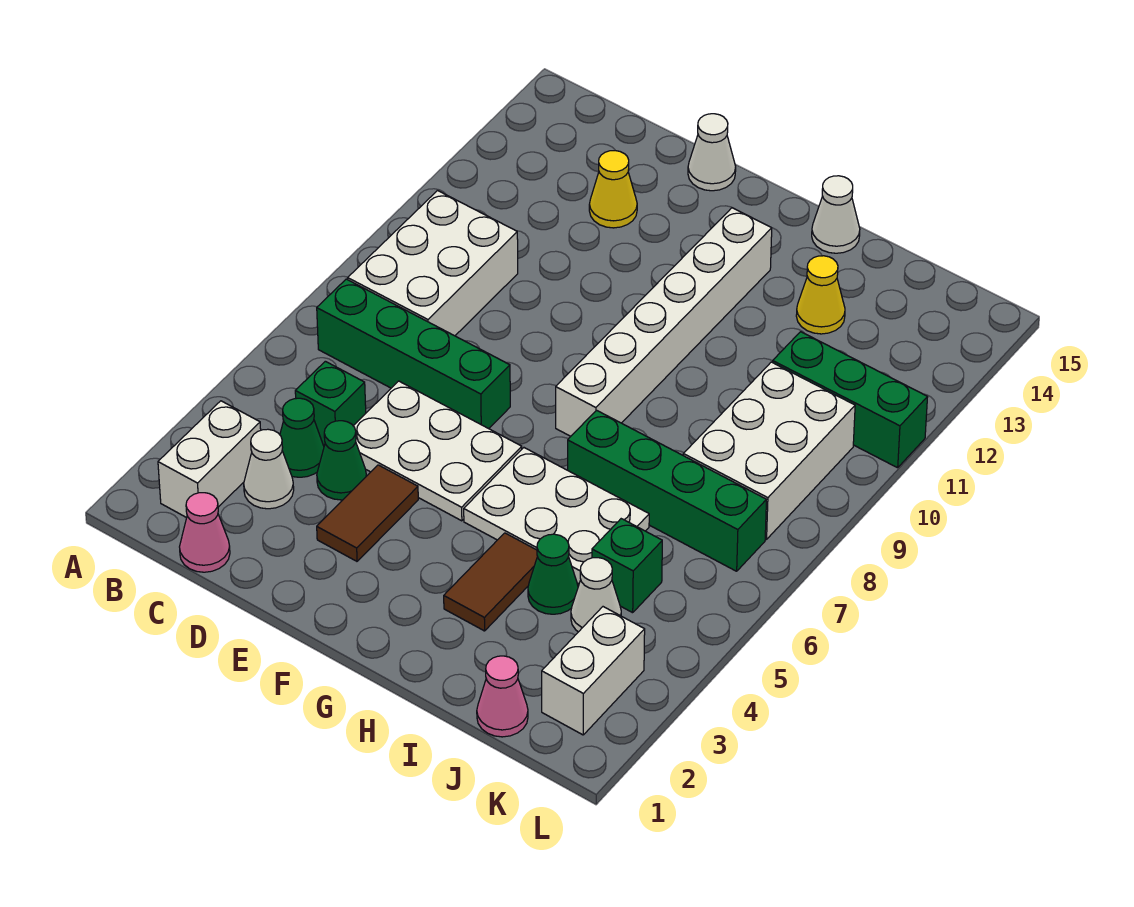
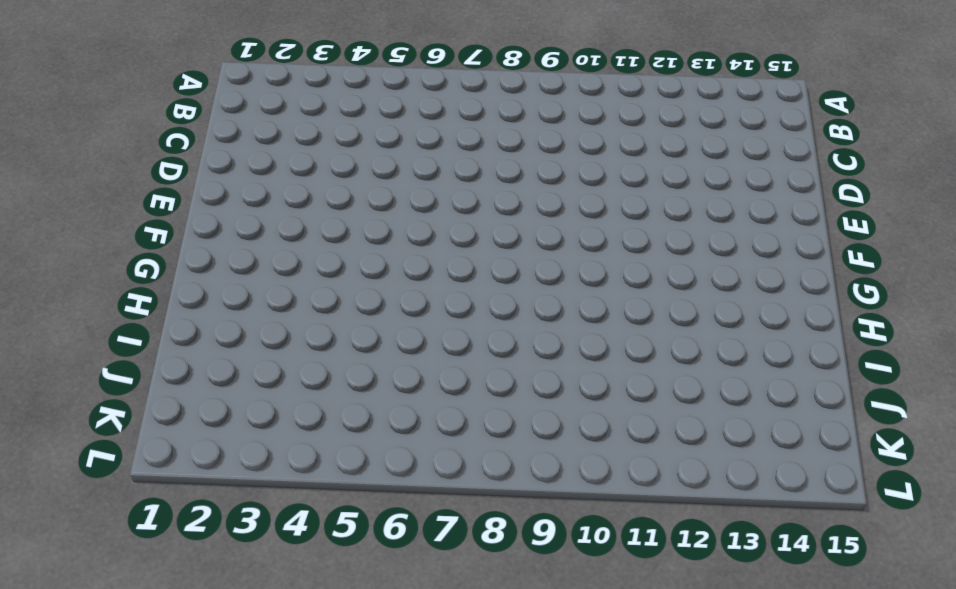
none -> white 1x2 brick [158,401,261,518]
none -> green 1x4 brick [317,279,510,429]
none -> white 2x3 brick [348,191,518,336]

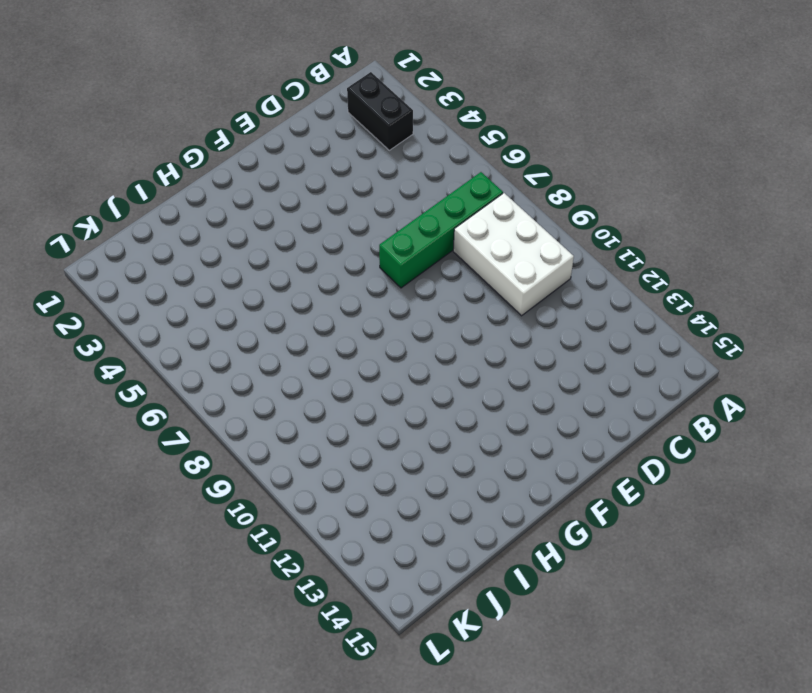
black 1x2 brick [347,72,413,150] -> white 1x2 brick [158,401,261,518]
none -> pink 1x1 cone [180,493,230,572]
none -> white 1x1 cone [244,429,294,509]
none -> green 1x1 cone [280,398,324,477]

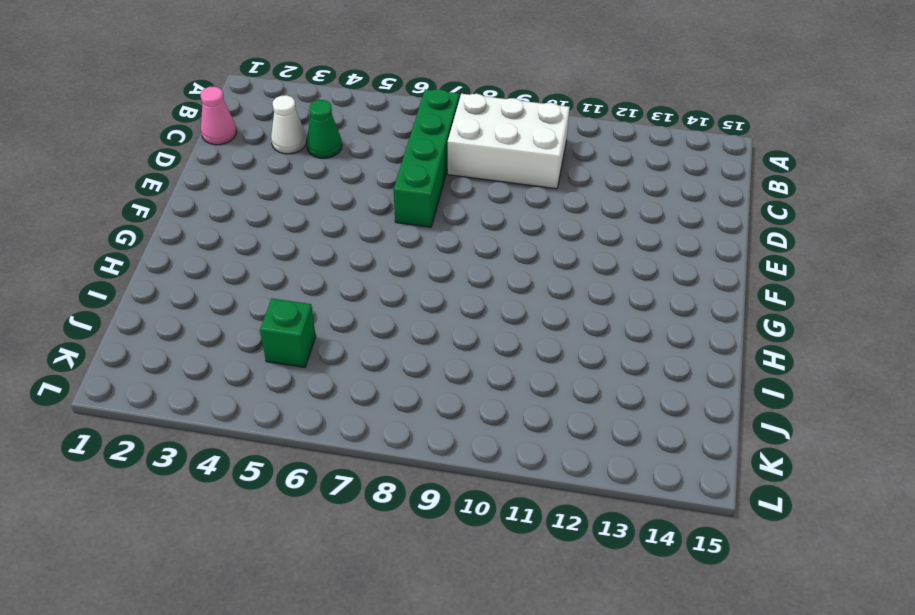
none -> white 1x2 brick [158,401,261,518]
none -> green 1x1 brick [295,361,366,446]
none -> green 1x1 cone [317,421,366,500]

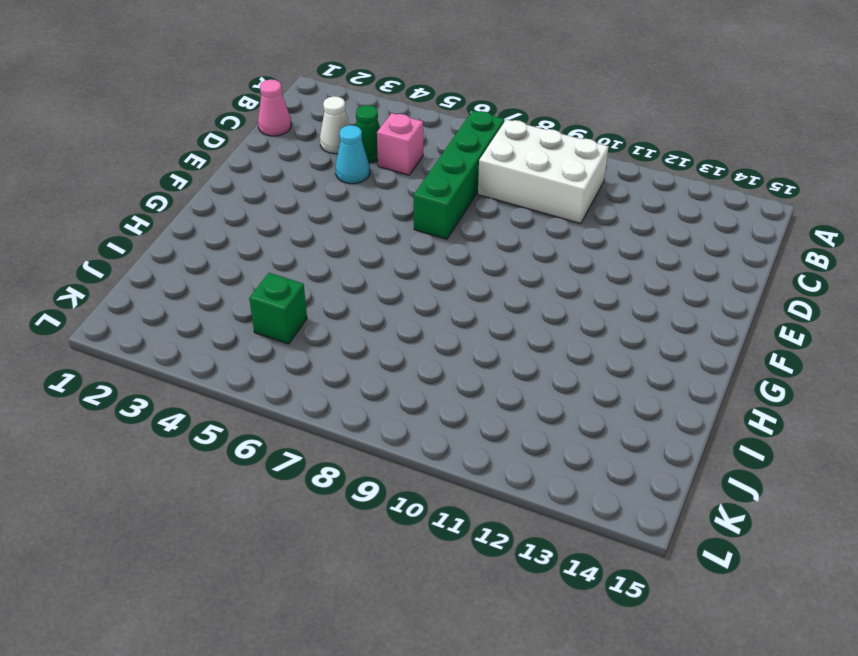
pink 1x1 brick [377,113,423,175] -> green 1x1 brick [295,361,366,446]
cyan 1x1 cone [336,125,370,184] -> green 1x1 cone [317,421,366,500]
none -> white 1x2 brick [158,401,261,518]
none -> white 2x3 plate [354,381,522,521]
none -> yellow 1x1 cone [589,151,637,228]

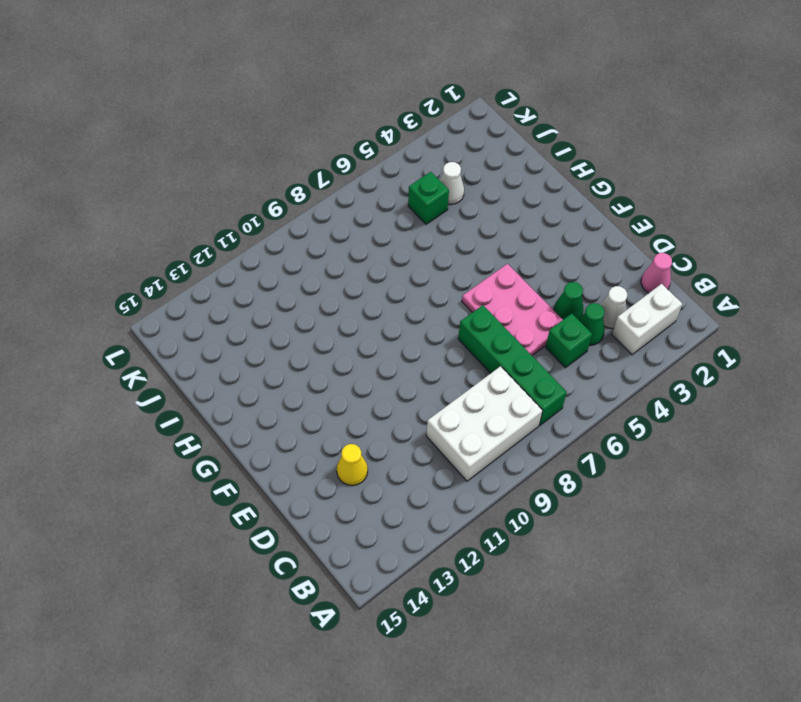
pink 2x3 plate [462,264,563,355] -> white 2x3 plate [354,381,522,521]
none -> brown 1x2 tile [317,465,418,561]
none -> white 1x1 cone [688,114,736,191]
none -> white 2x3 plate [464,448,649,584]

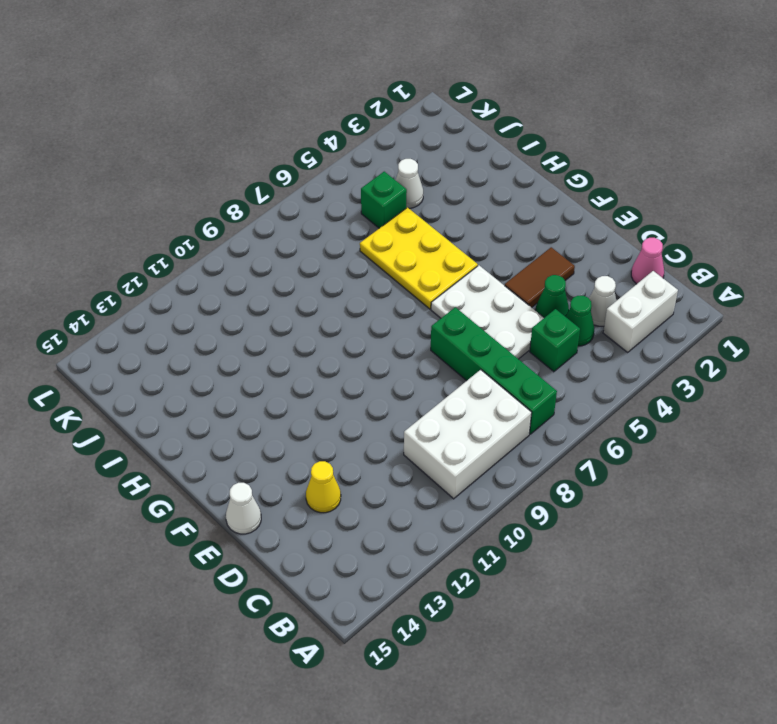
yellow 2x3 plate [360,208,478,309] -> white 2x3 plate [464,448,649,584]
none -> white 1x6 brick [556,208,772,436]
none -> brown 1x2 tile [444,533,537,631]
none -> green 1x4 brick [568,410,766,571]

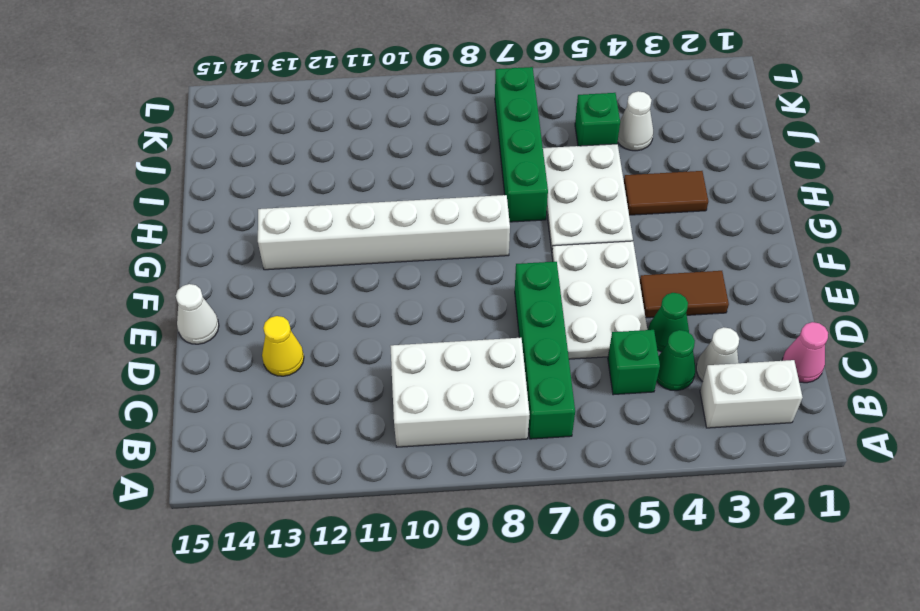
none -> white 1x1 cone [812,176,860,253]
none -> green 1x1 cone [528,534,578,614]
none -> yellow 1x1 cone [796,256,845,334]

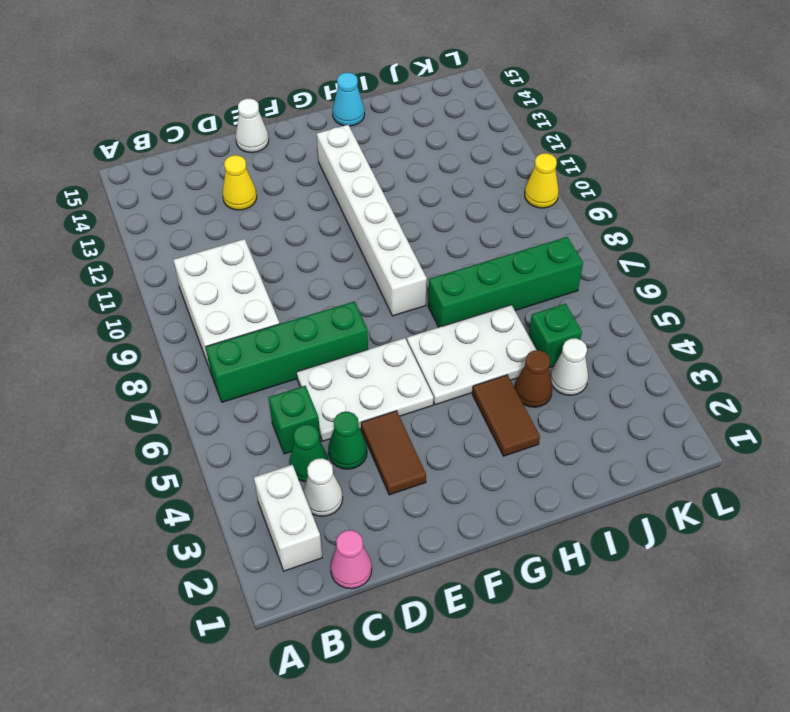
cyan 1x1 cone [333,72,365,126] -> white 1x1 cone [812,176,860,253]
brown 1x1 cone [515,350,552,407] -> green 1x1 cone [528,534,578,614]
yellow 1x1 cone [525,153,559,208] -> yellow 1x1 cone moved to [796,256,845,334]
none -> pink 1x1 cone [477,656,528,737]
none -> white 2x3 brick [683,362,855,539]
none -> green 1x3 brick [773,332,928,468]

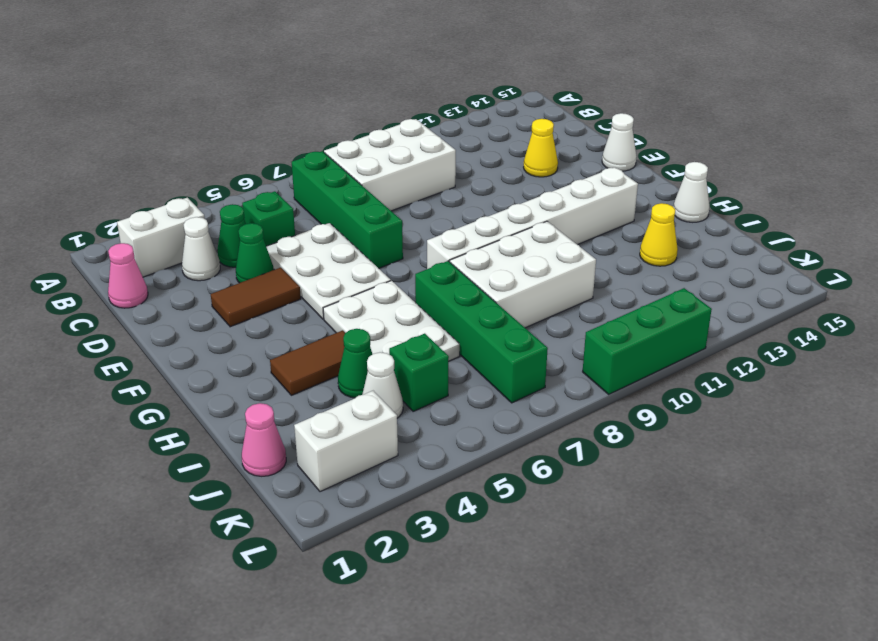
white 2x3 brick [450,221,596,328] -> white 2x3 brick moved to [683,362,855,539]
green 1x3 brick [583,288,712,394] -> green 1x3 brick turned to [773,332,928,468]

